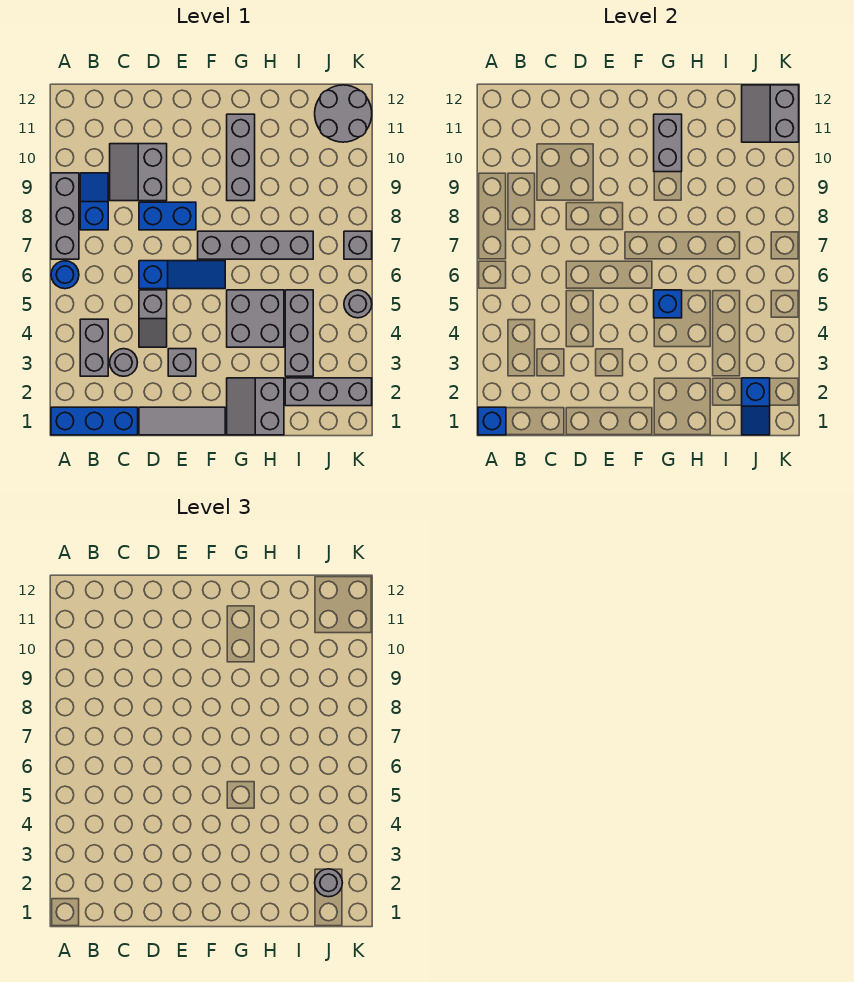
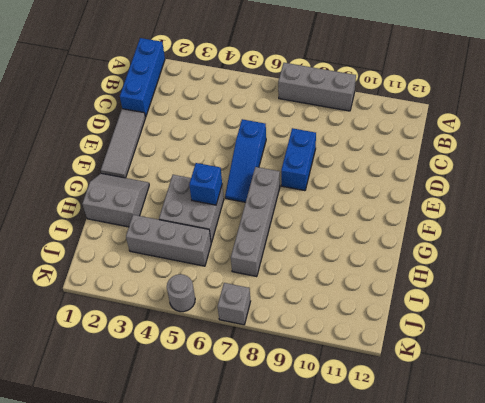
none -> blue 1x1 round brick [51,261,79,289]
none -> grey 1x2 brick [80,319,108,376]
none -> blue 1x2 slope [80,173,108,230]

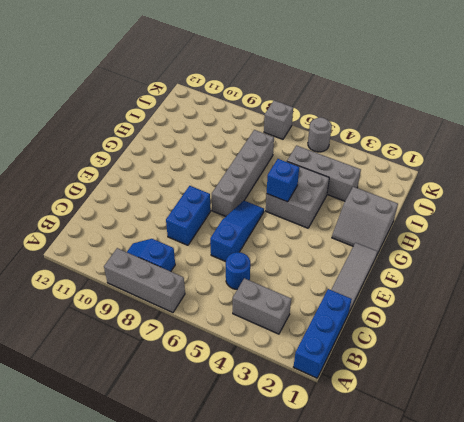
blue 1x1 round brick [226,252,250,289] -> blue 1x1 round brick moved to [51,261,79,289]
none -> grey 1x1 round brick [110,349,137,376]
none -> grey 2x2 slope [110,144,167,201]
none -> grey 1x2 slope [139,290,167,347]

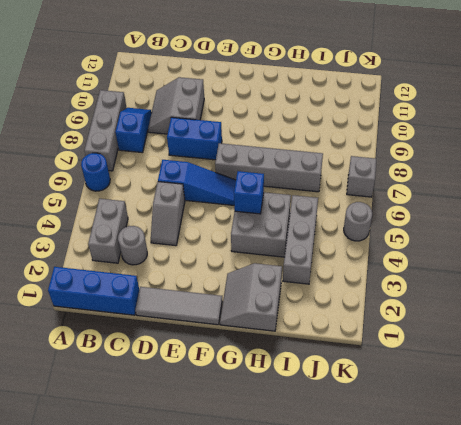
none -> grey 1x1 brick [168,349,196,376]
none -> grey 1x3 brick [227,114,255,201]
none -> grey 1x3 brick [285,378,372,406]

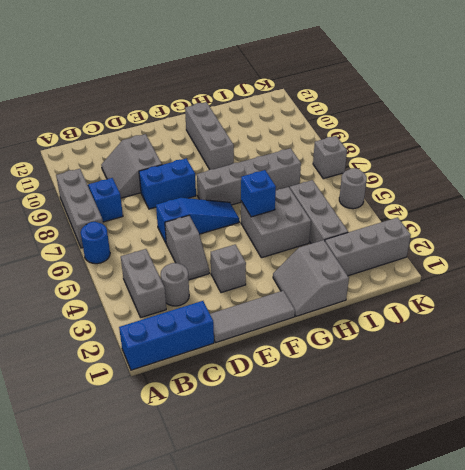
none -> grey 2x2 round brick [315,85,372,142]
none -> blue 1x1 brick [478,407,506,435]
none -> grey 1x2 brick [654,114,682,172]

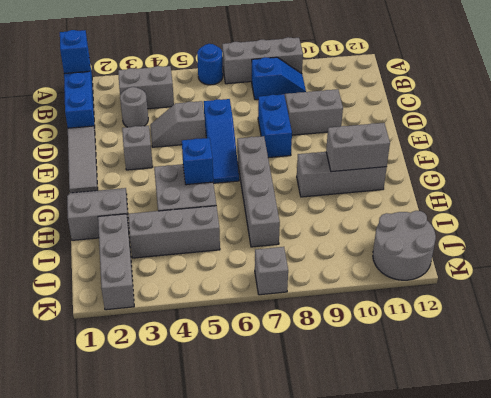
none -> grey 1x1 round brick [344,290,372,318]
none -> blue 1x2 slope [742,378,770,435]
none -> grey 2x2 slope [742,85,799,142]

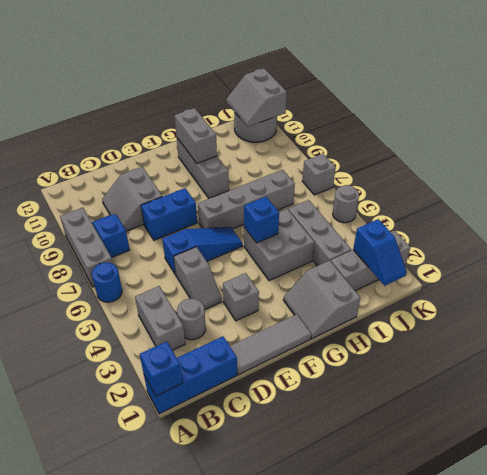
none -> grey 1x1 round brick [315,869,342,897]

